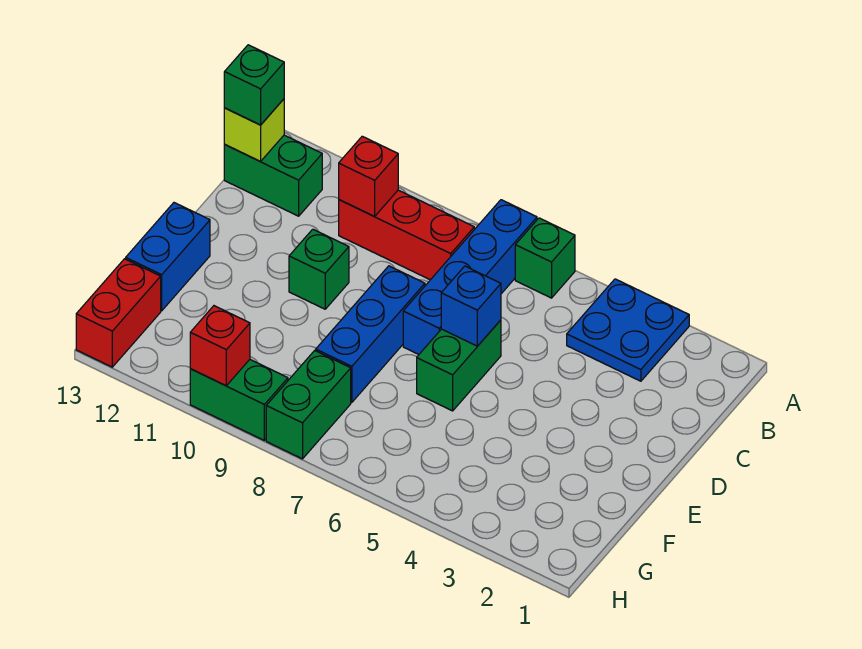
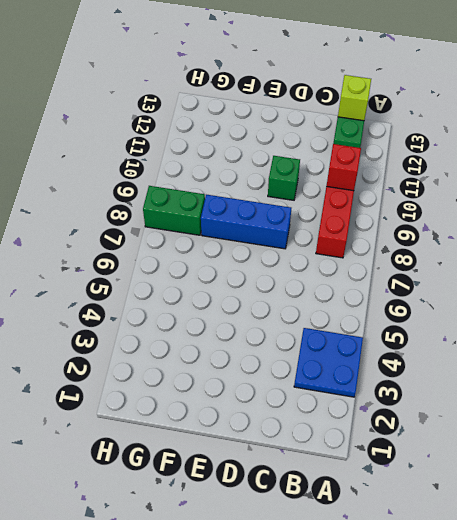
none -> green 1x1 brick [515,218,575,298]
none -> blue 1x4 brick [403,200,537,354]
none -> green 1x2 brick [417,320,501,411]

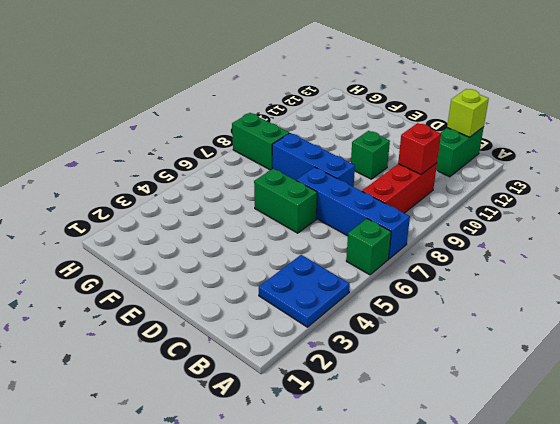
none -> blue 1x2 brick [126,203,210,311]
none -> red 1x2 brick [76,259,161,367]
none -> green 1x2 brick [190,360,288,440]

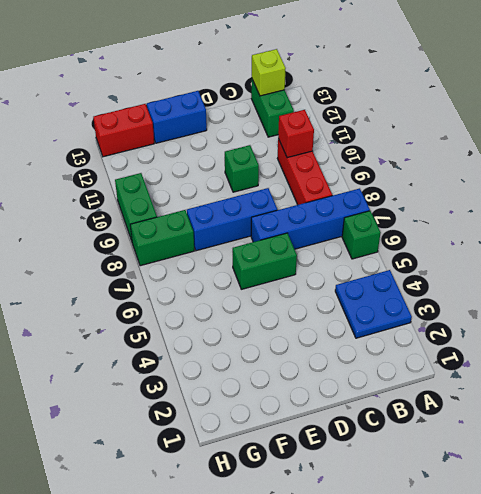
none -> blue 1x1 brick [441,266,501,346]
none -> red 1x1 brick [190,306,250,386]
none -> green 1x1 brick [224,45,284,125]

